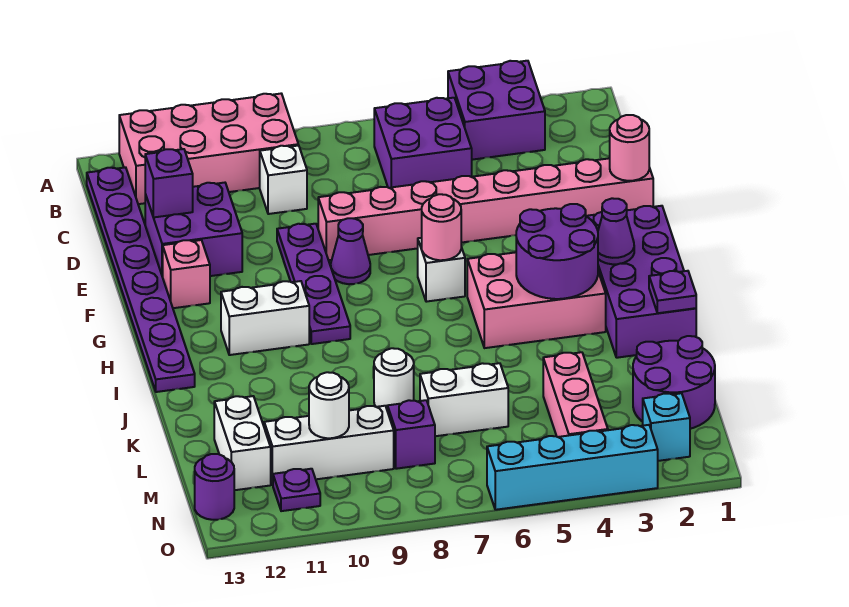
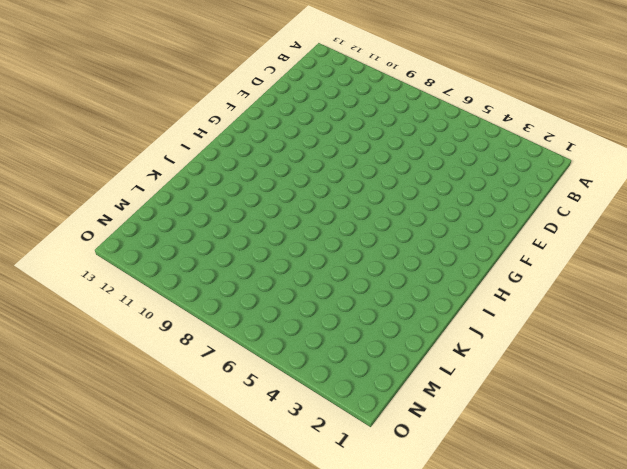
none -> purple 2x2 brick [448,61,545,160]
none -> pink 2x4 brick [119,94,298,204]
none -> purple 2x2 brick [374,98,472,188]
none -> purple 1x8 plate [87,167,195,392]

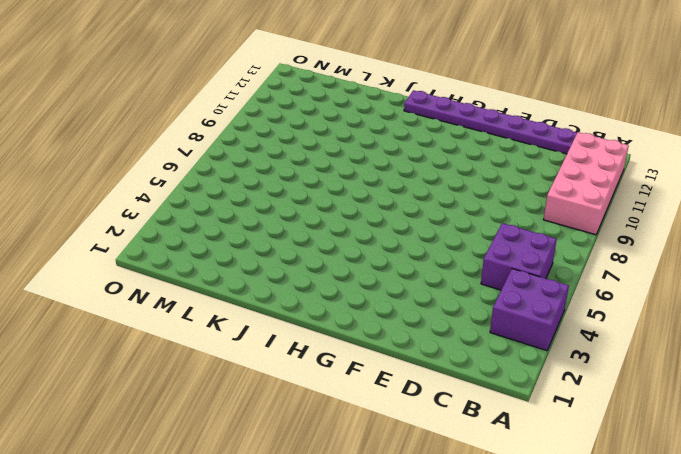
none -> white 1x1 brick [260,145,307,214]
none -> purple 2x2 brick [145,183,242,277]
none -> pink 1x8 brick [318,158,653,260]
none -> purple 1x4 plate [277,224,350,344]

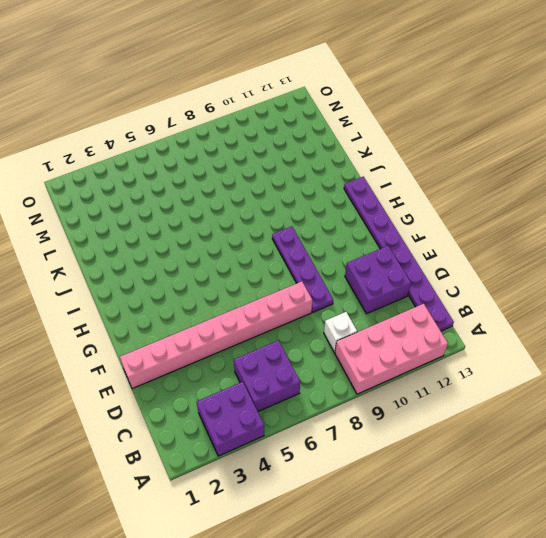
none -> purple 1x1 cone [331,218,370,284]
none -> pink 1x1 brick [163,240,210,308]
none -> purple 2x4 brick [587,206,696,358]
none -> white 1x1 brick [418,238,465,302]

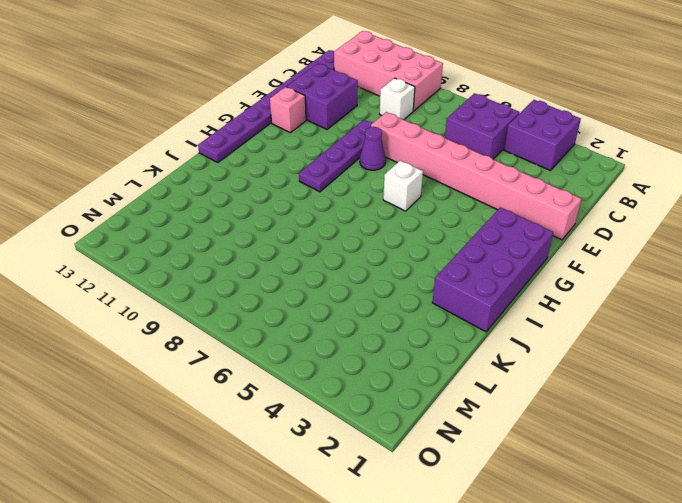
none -> pink 2x3 brick [467,252,606,348]
none -> white 1x2 brick [221,281,309,355]
none -> white 1x1 round brick [374,348,414,409]
none -> purple 2x2 round brick [633,336,715,429]

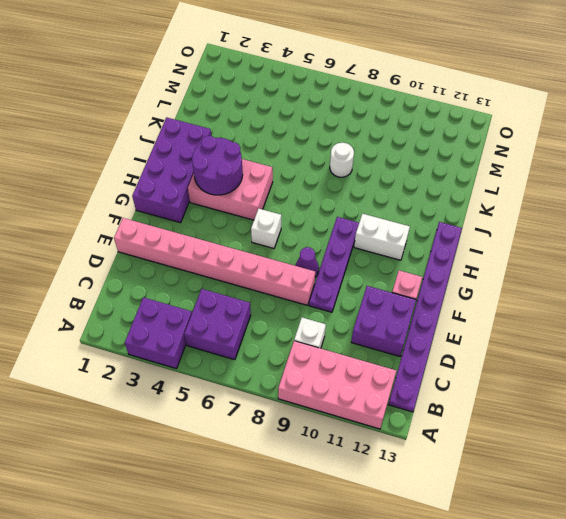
none -> purple 2x2 round brick [633,336,715,429]
none -> pink 1x3 brick [543,352,608,437]
none -> white 1x2 brick [420,363,508,436]
none -> white 1x2 brick [214,396,271,490]

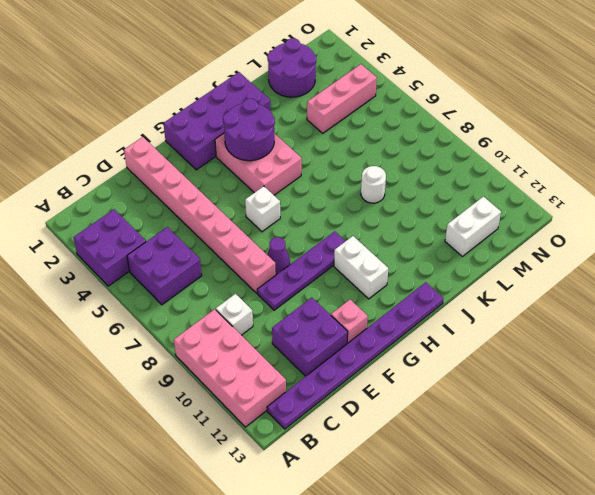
none -> white 1x2 brick [420,363,508,436]
none -> purple 1x1 brick [387,400,435,469]
none -> white 1x3 brick [264,406,394,485]
none -> cyan 1x1 brick [643,393,690,461]

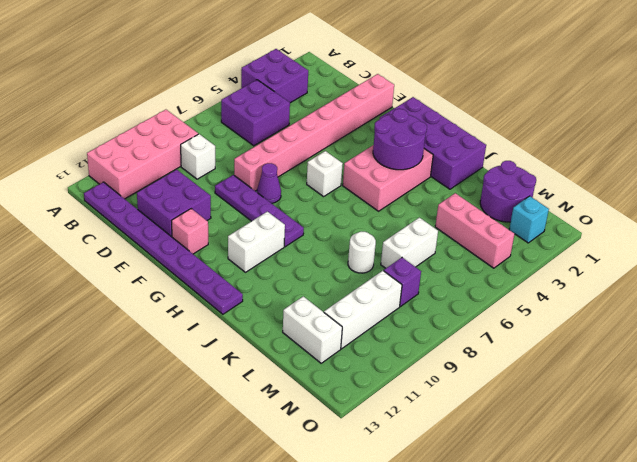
none -> purple 1x1 plate [273,469,320,511]
none -> purple 1x1 round brick [195,454,234,520]
none -> cyan 1x4 brick [487,425,658,510]
none -> purple 1x1 brick [145,149,193,218]

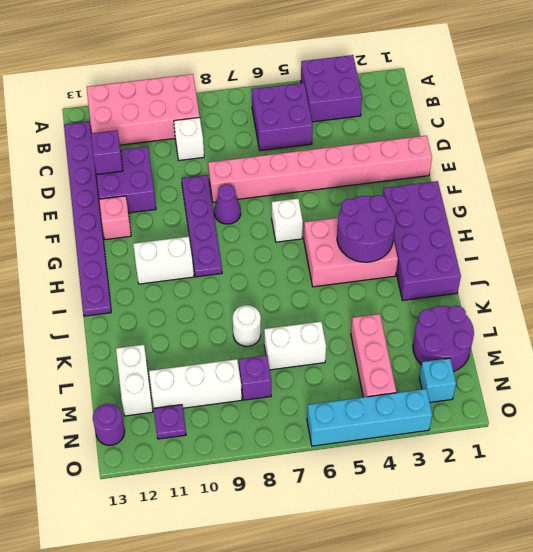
none -> pink 1x1 round brick [610,115,649,181]
none -> pink 1x1 round brick [422,194,461,260]
none -> purple 1x1 cone [598,198,634,264]
none -> purple 1x1 plate [649,271,696,313]

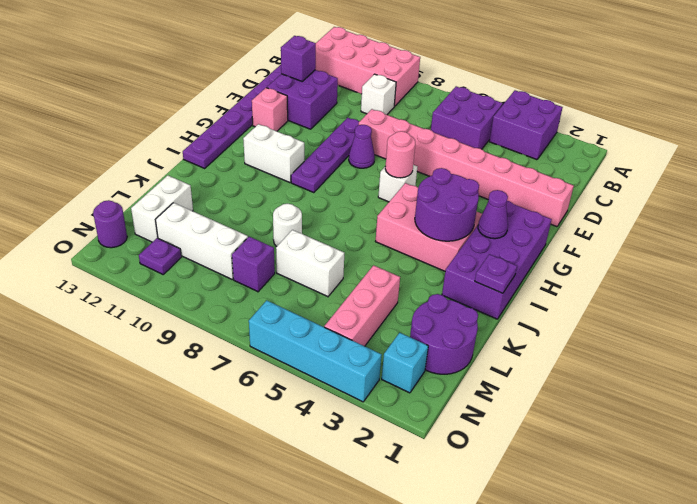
none -> pink 1x1 round brick [610,115,649,181]
none -> white 1x1 round brick [309,372,349,438]

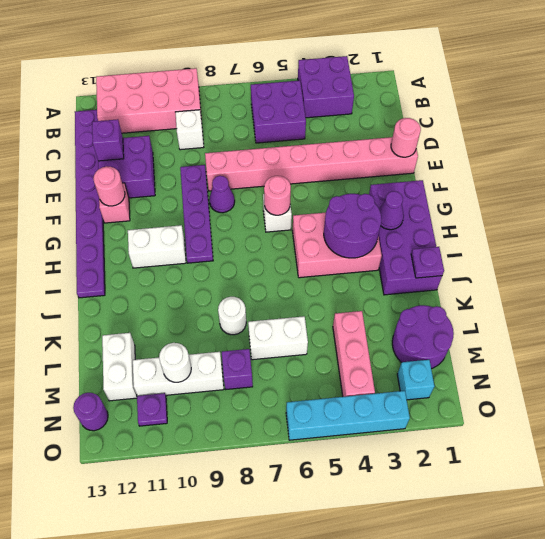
pink 1x1 round brick [93,166,125,206] -> none

